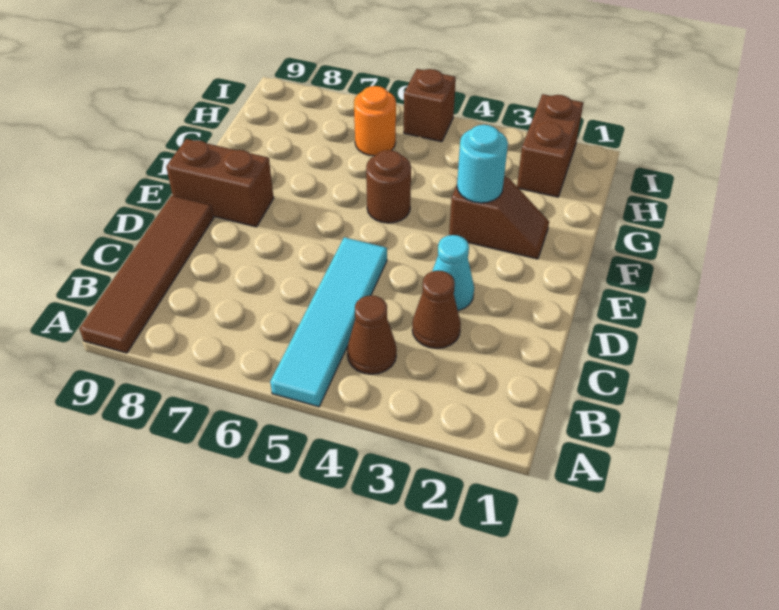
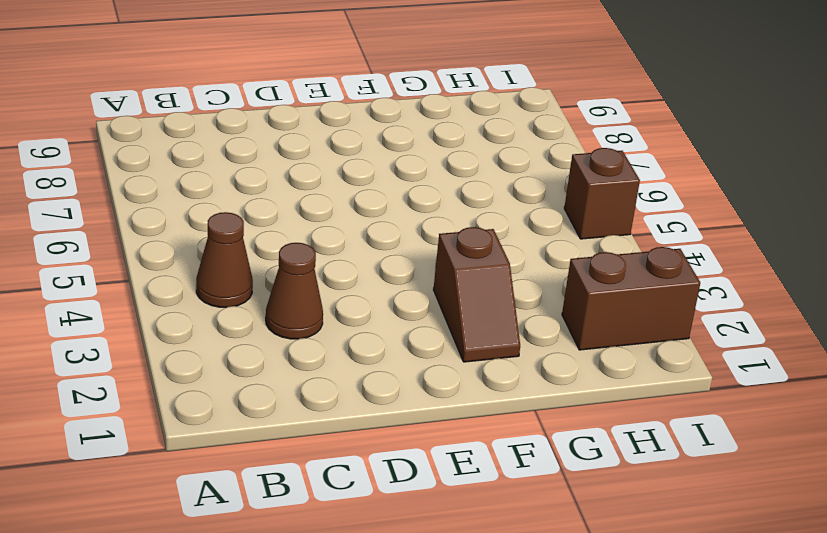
none -> cyan 1x4 tile [270,237,387,407]
none -> brown 1x4 tile [79,196,213,353]
none -> cyan 1x1 cone [433,235,474,311]

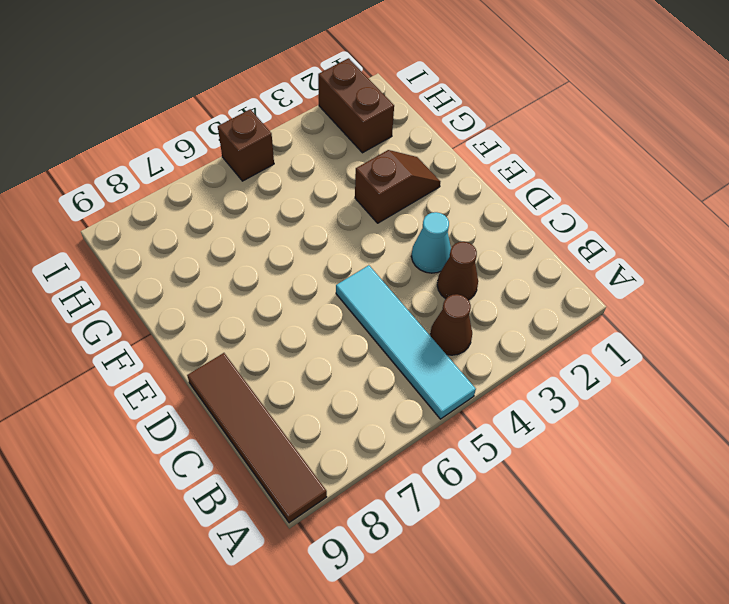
none -> brown 1x2 brick [166,139,274,227]
none -> brown 1x1 round brick [366,150,411,223]
none -> orange 1x1 round brick [354,86,396,156]

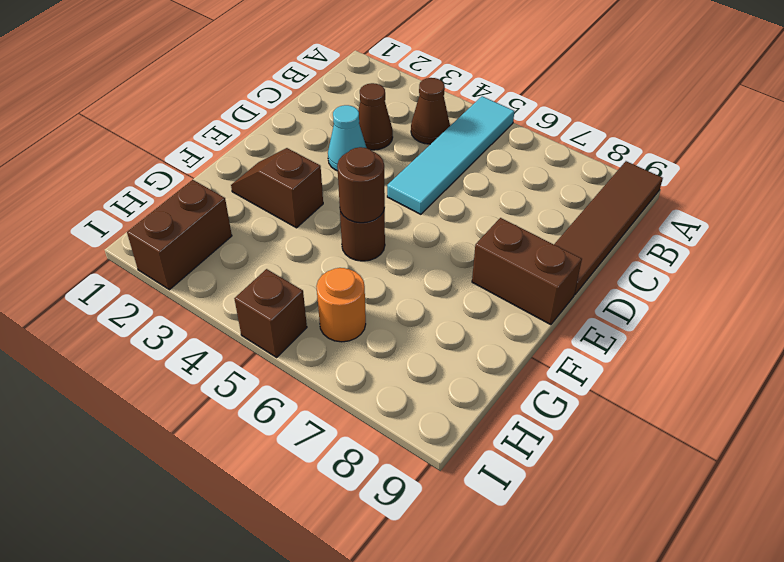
brown 1x1 round brick [337,147,385,223] -> none
none -> cyan 1x1 round brick [457,125,508,203]

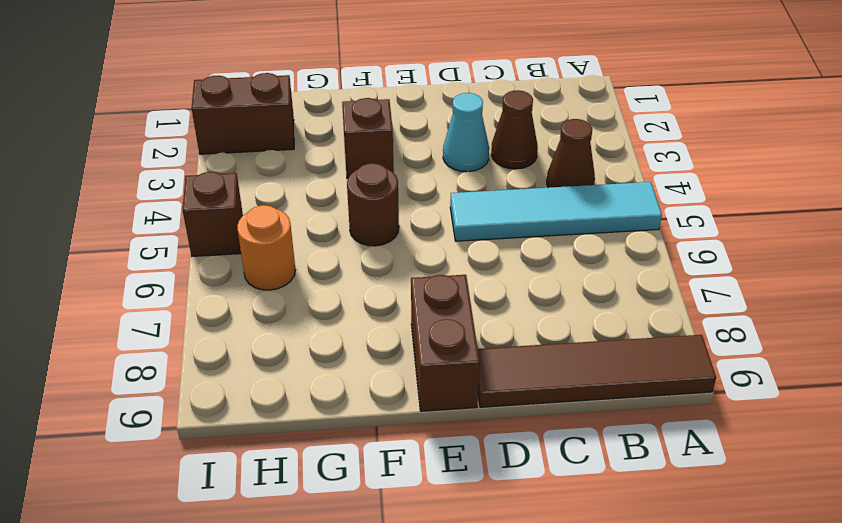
none -> cyan 1x1 round brick [457,125,508,203]

